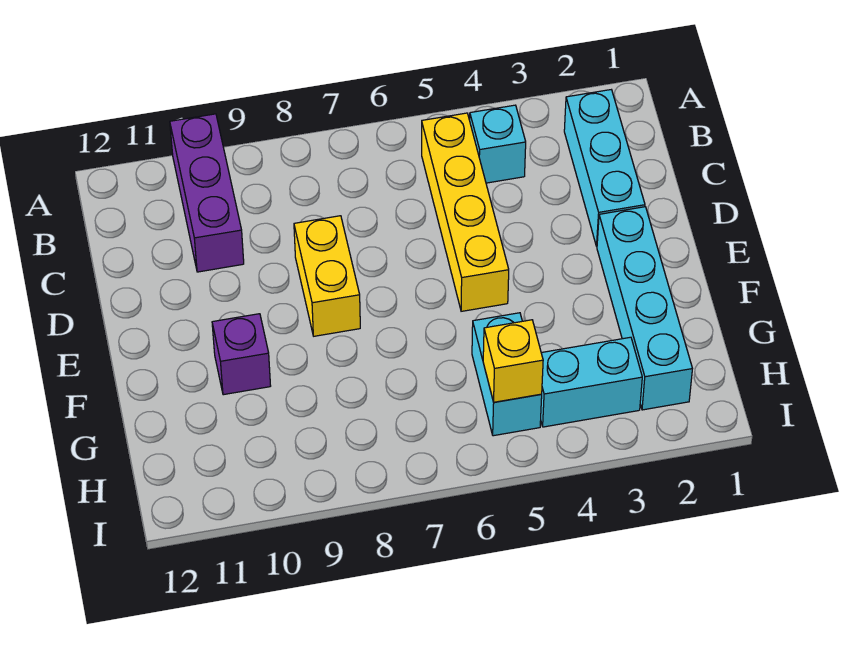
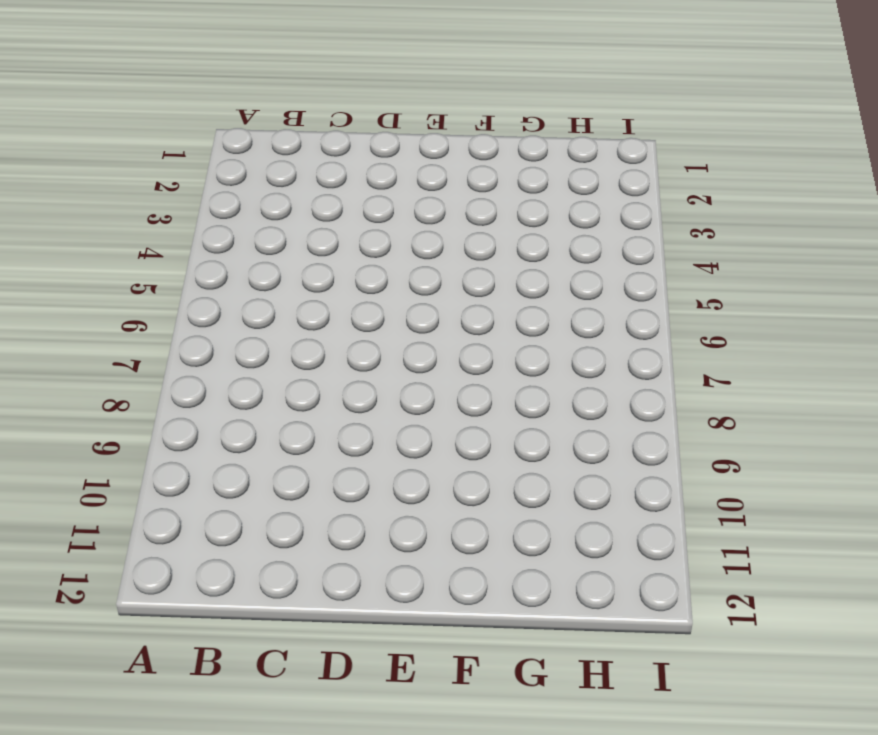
none -> purple 1x3 brick [170,114,244,272]
none -> cyan 1x3 brick [564,90,645,246]

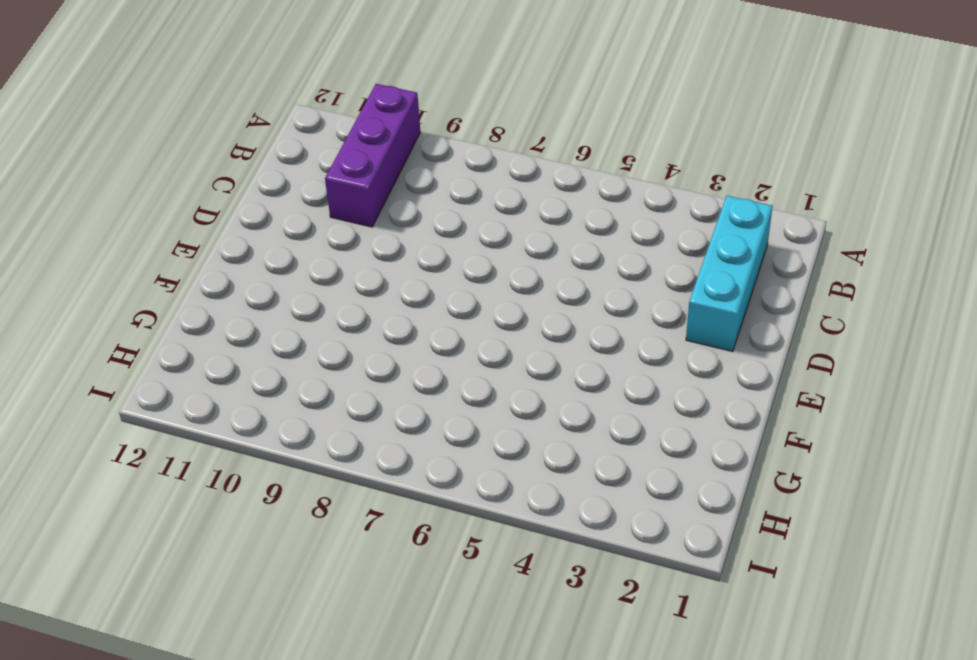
none -> cyan 1x1 brick [470,105,526,183]
none -> yellow 1x4 brick [422,113,509,311]

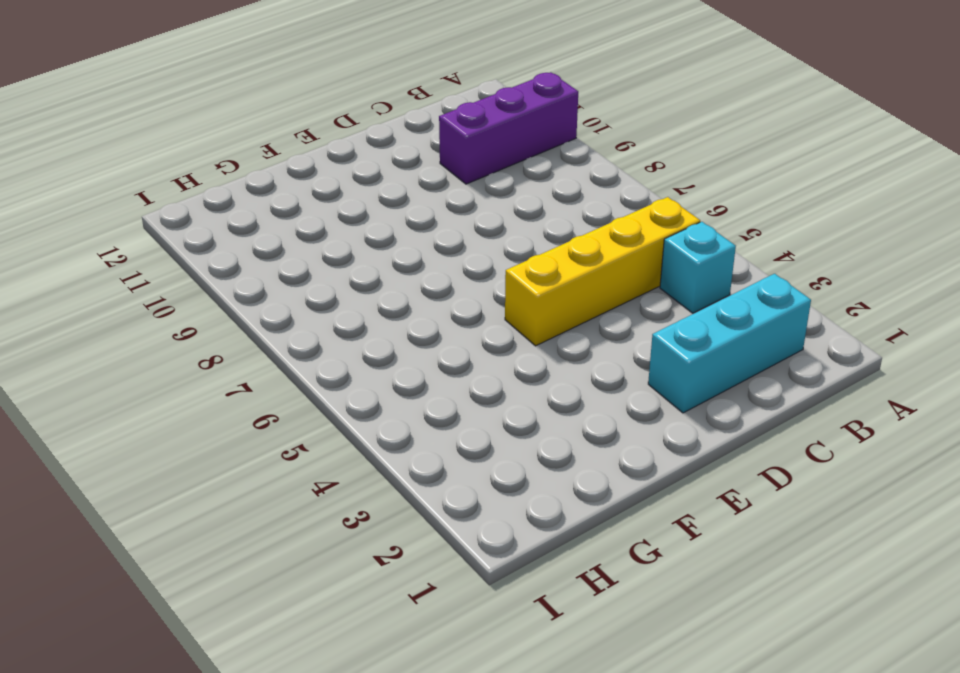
none -> yellow 1x2 brick [294,216,360,336]
none -> cyan 1x4 brick [597,207,692,410]

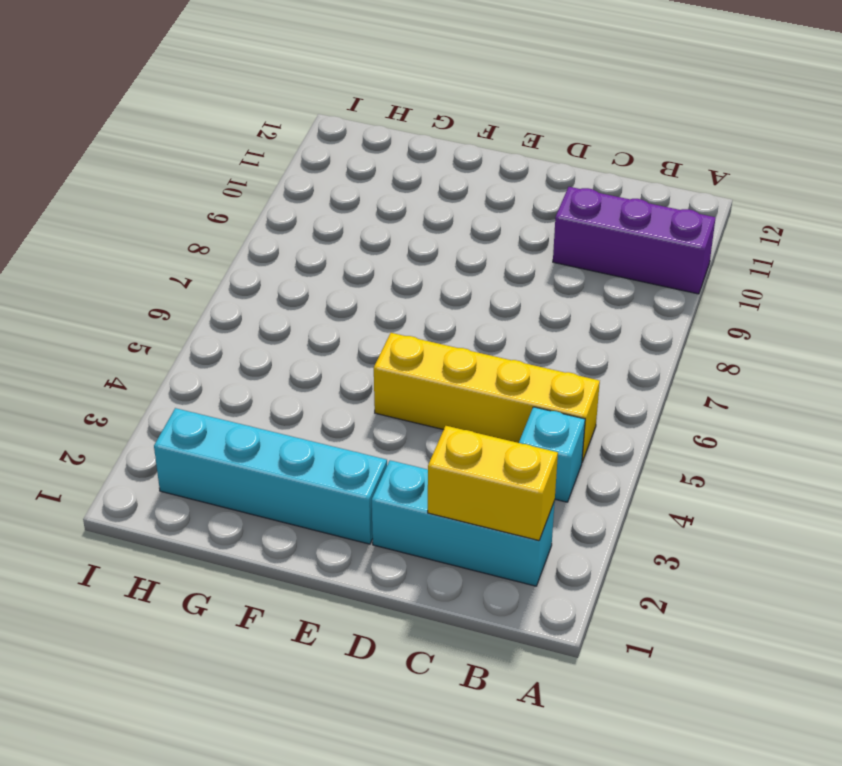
yellow 1x2 brick [428,426,558,541] -> yellow 1x2 brick moved to [294,216,360,336]
none -> purple 1x1 brick [212,314,271,395]
none -> cyan 1x2 brick [472,313,542,436]

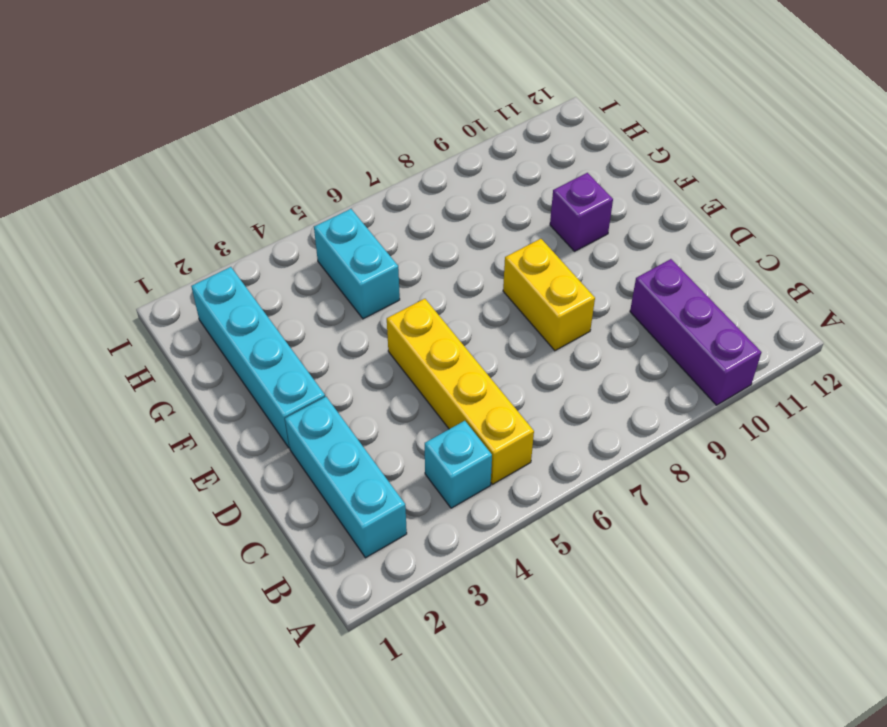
none -> cyan 1x2 brick [541,337,642,427]
none -> yellow 1x1 brick [483,320,543,402]

